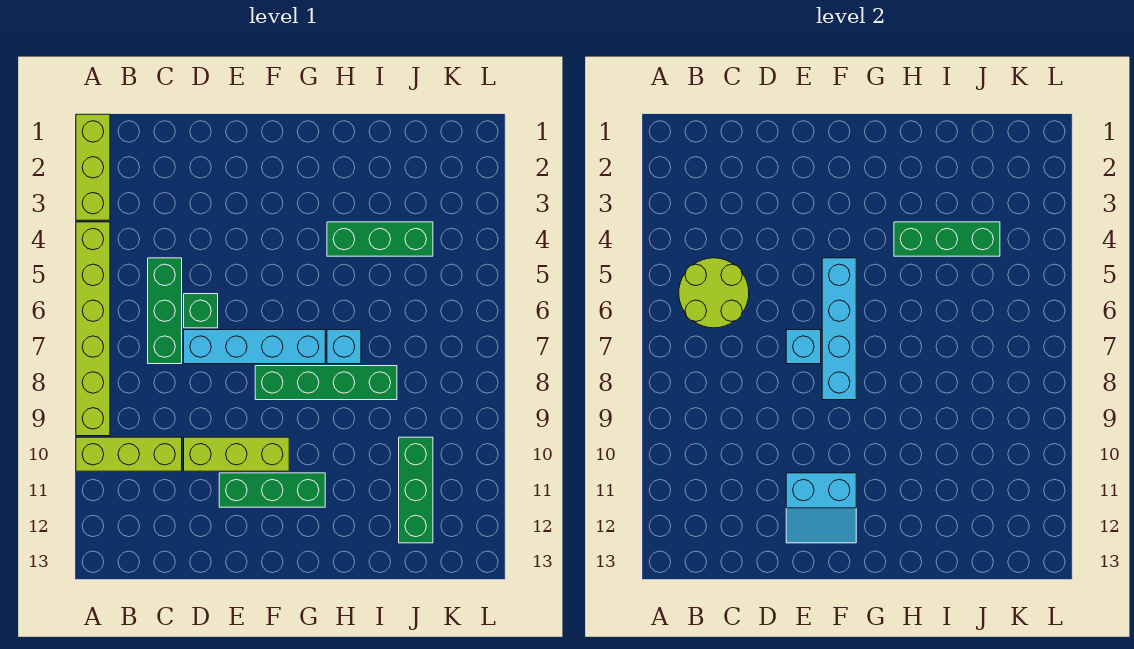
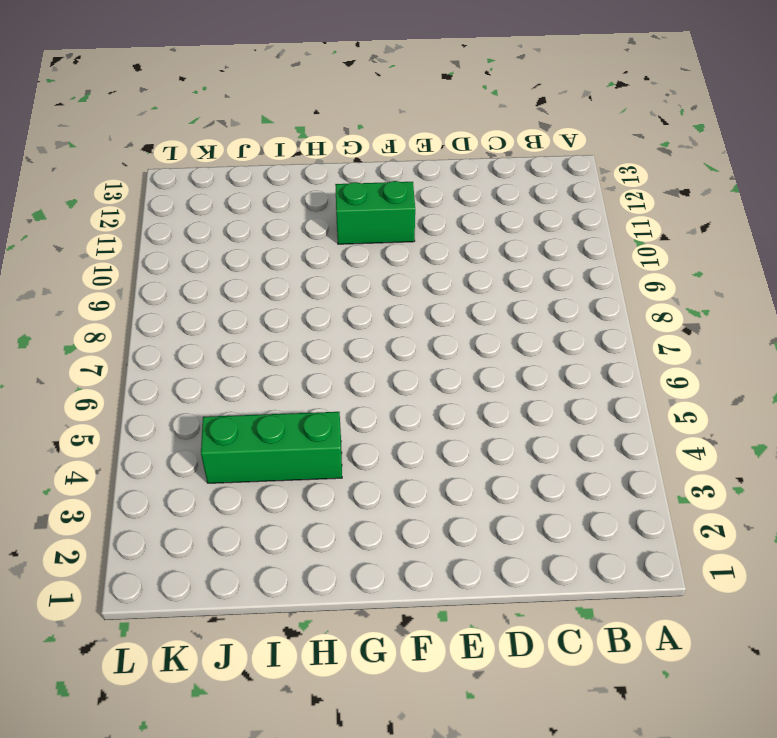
green 1x2 brick [335,181,415,244] -> green 1x3 brick [219,473,325,507]
none -> lime 1x3 brick [76,114,110,220]
none -> lime 1x6 brick [76,222,110,436]
none -> lime 1x3 brick [76,437,182,471]

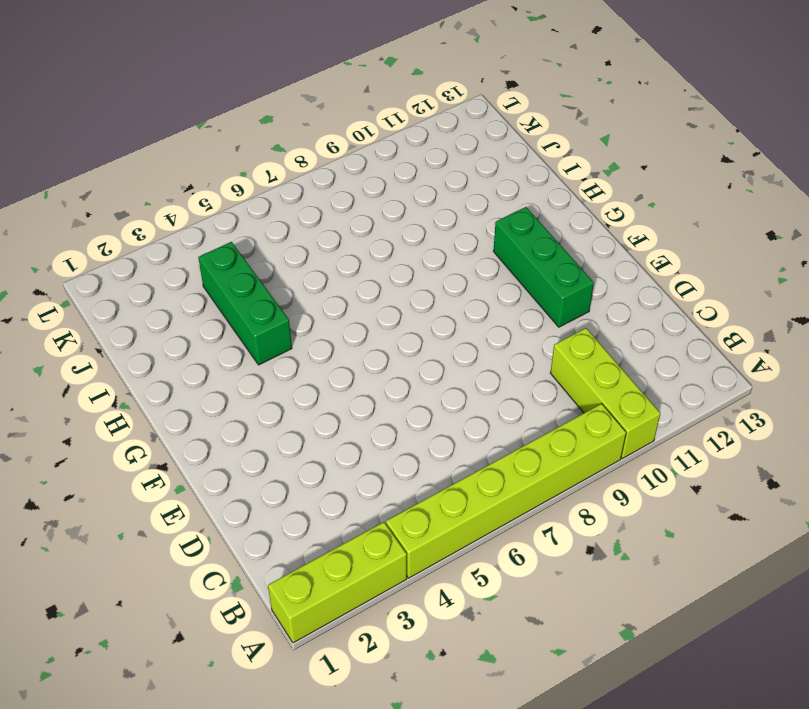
none -> green 1x3 brick [148,258,182,364]
none -> green 1x1 brick [184,294,218,328]
none -> cyan 1x4 brick [184,330,325,364]

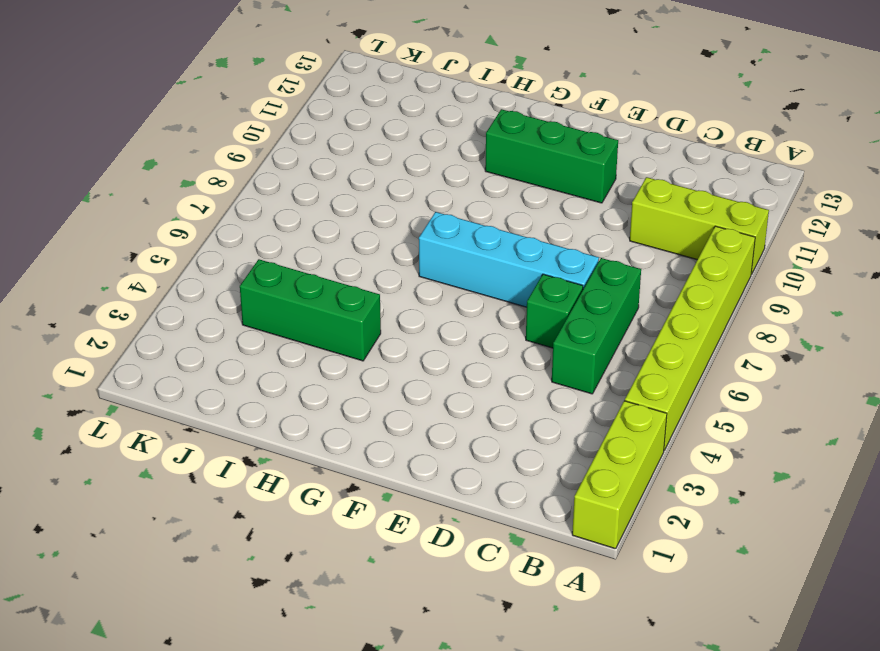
none -> lime 1x3 brick [184,437,289,471]
none -> green 1x4 brick [255,366,397,400]
none -> cyan 1x1 brick [327,330,361,364]

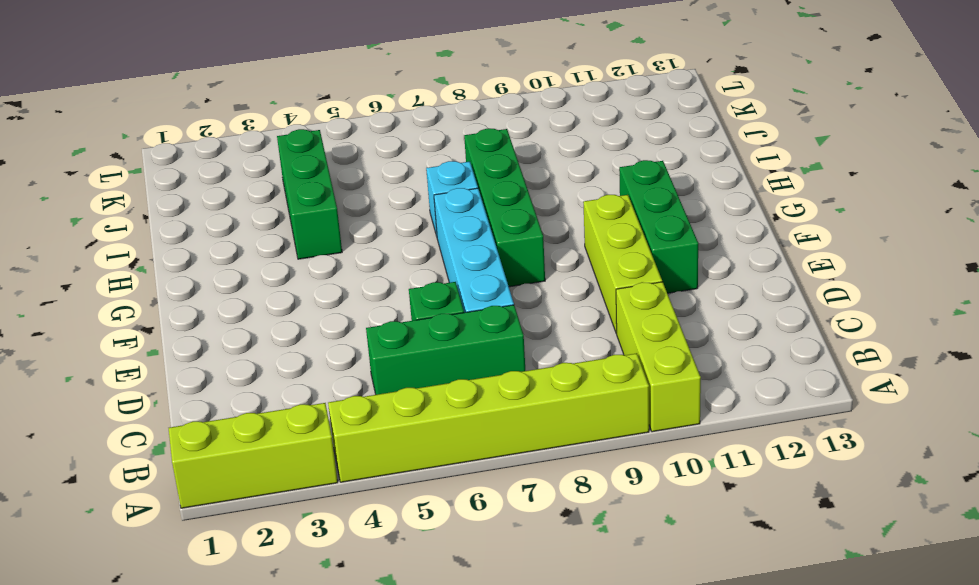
none -> green 1x3 brick [399,437,433,543]
none -> lime 2x2 round brick [679,258,749,328]
none -> cyan 1x1 brick [786,330,821,364]

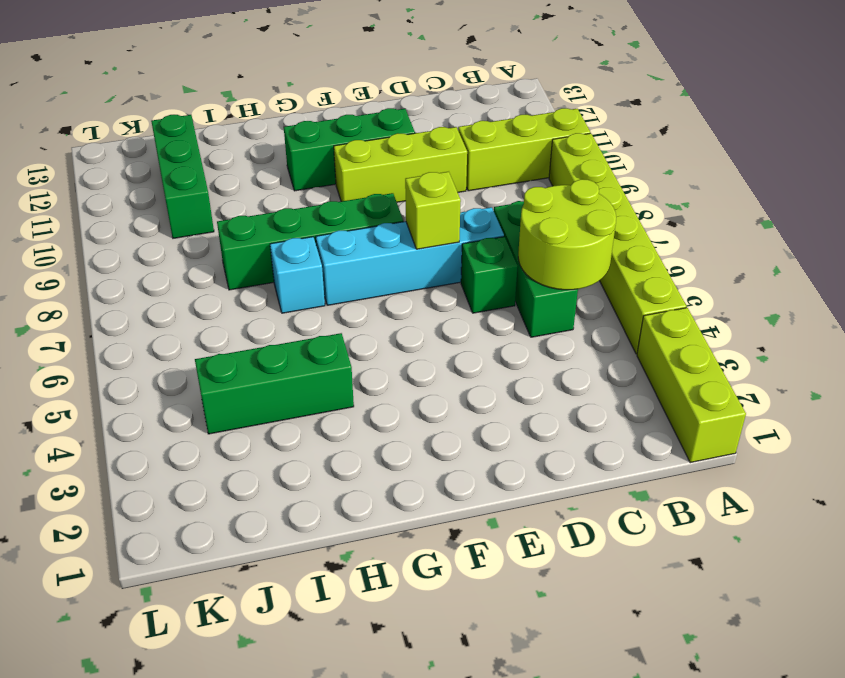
lime 1x1 brick [405,172,461,249] -> cyan 1x1 brick [786,330,821,364]
none -> cyan 2x2 slope [786,473,856,543]
none -> cyan 1x4 brick [822,258,856,400]
none -> green 1x3 brick [894,222,1000,256]

